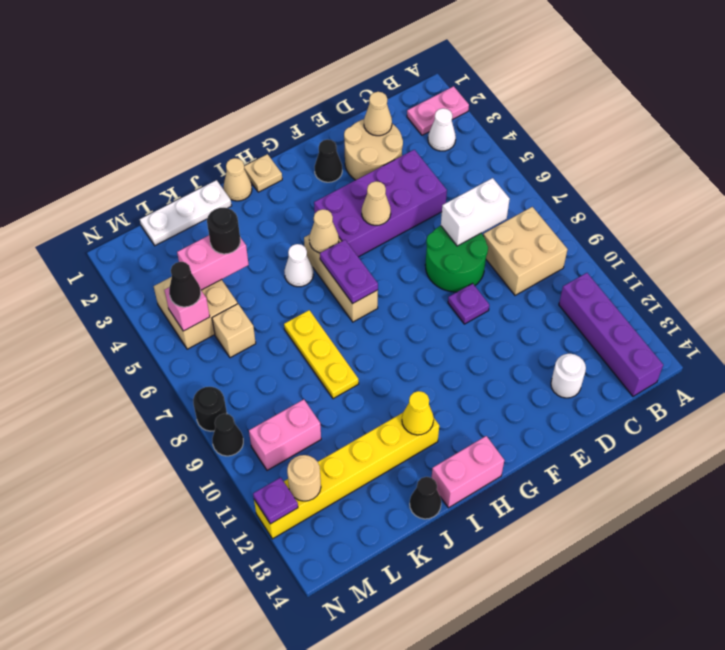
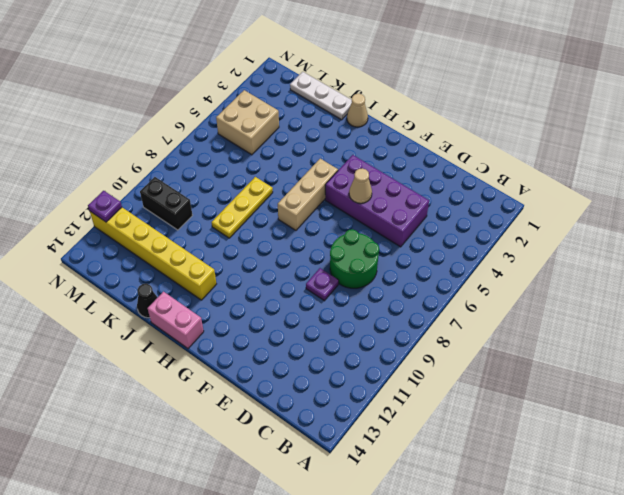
black 1x2 brick [140,177,193,230] -> pink 1x2 brick [249,399,321,470]
none -> pink 1x2 plate [407,86,469,135]
none -> white 1x1 cone [428,108,456,151]
none -> tan 2x2 brick [483,207,567,295]
none -> purple 1x4 brick [559,273,663,396]

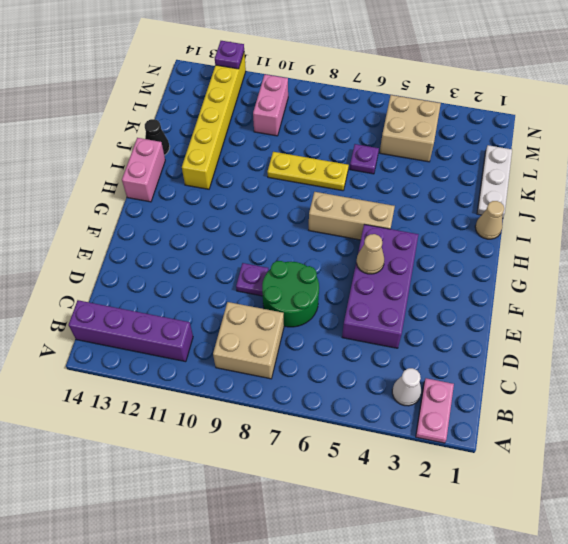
purple 1x1 plate [350,144,379,174] -> none
none -> tan 2x2 round brick [344,119,403,180]
none -> white 1x1 round brick [551,354,586,398]
none -> black 1x1 cone [314,139,342,182]
none -> tan 1x1 plate [244,154,282,192]

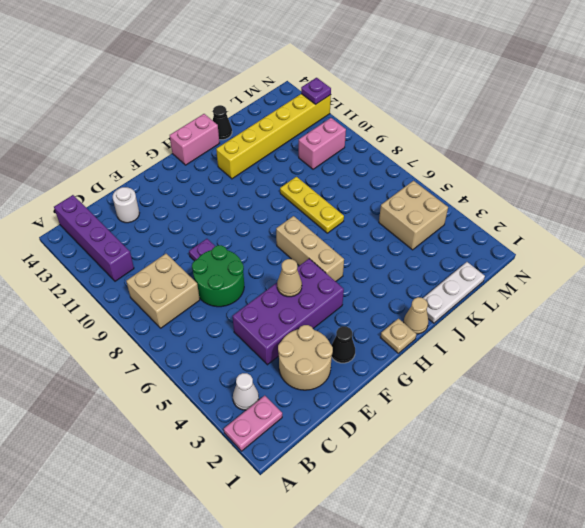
none -> white 1x1 cone [284,244,313,287]
none -> tan 1x1 brick [212,304,256,358]
none -> black 1x1 round brick [193,387,227,431]
none -> black 1x1 cone [212,414,243,456]

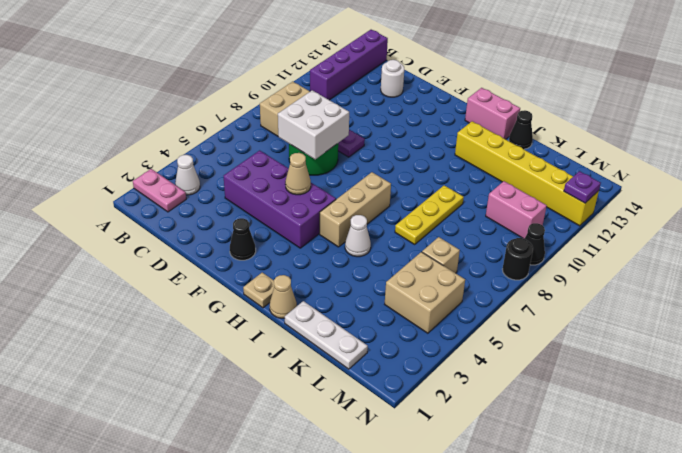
white 2x2 brick [278,90,349,159] -> white 1x2 brick [441,178,510,246]
none -> tan 2x2 round brick [344,119,403,180]
none -> tan 1x1 cone [364,92,392,136]
none -> tan 1x1 cone [309,209,339,253]
none -> purple 1x2 plate [320,240,378,304]

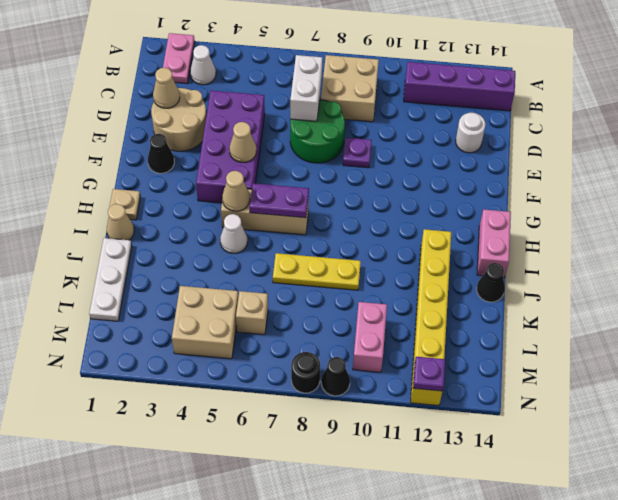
none -> yellow 1x1 cone [402,391,434,435]
none -> pink 1x2 brick [177,235,249,290]
none -> pink 1x1 brick [165,287,210,331]
none -> tan 1x1 round brick [287,455,321,501]

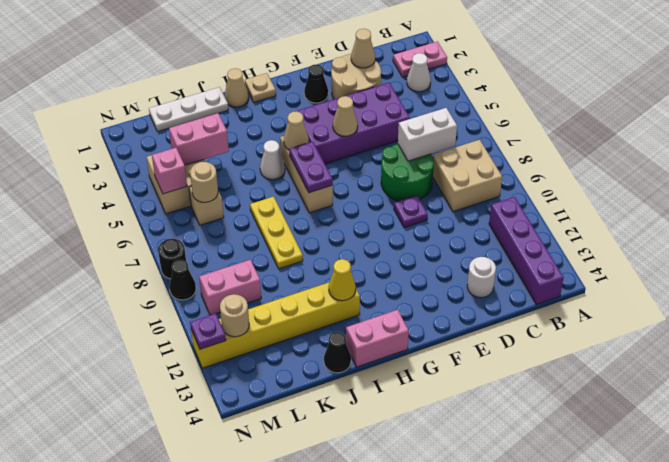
tan 1x1 round brick [190,162,218,202] -> none
none -> black 1x1 round brick [207,208,240,254]
none -> black 1x1 cone [169,262,201,307]

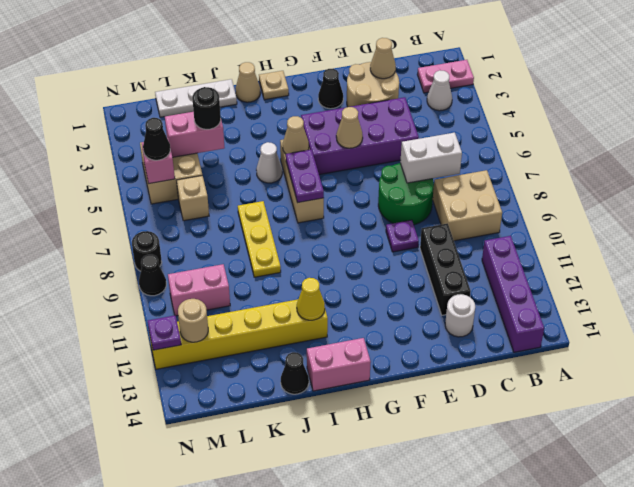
black 1x3 brick [420,223,471,315] -> none

